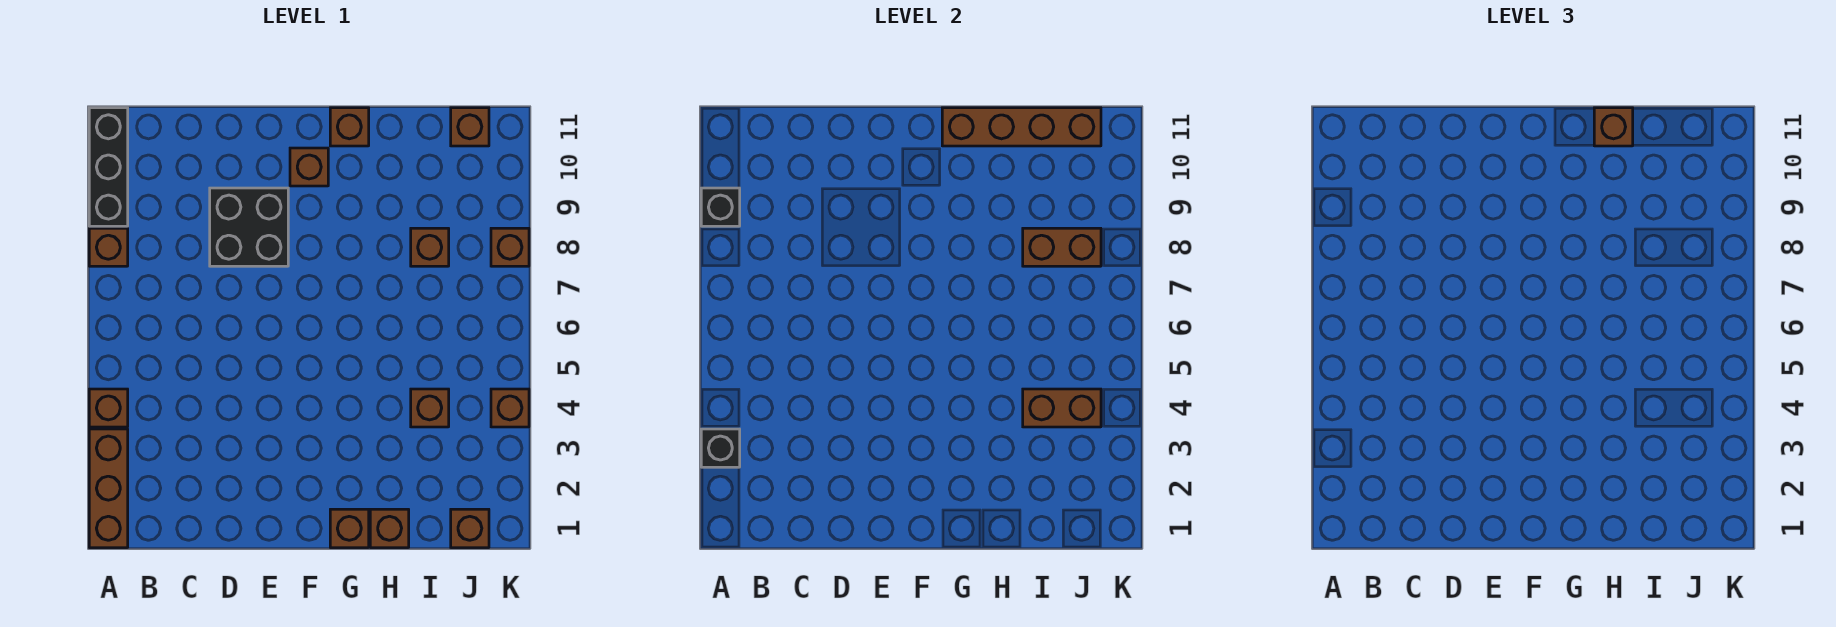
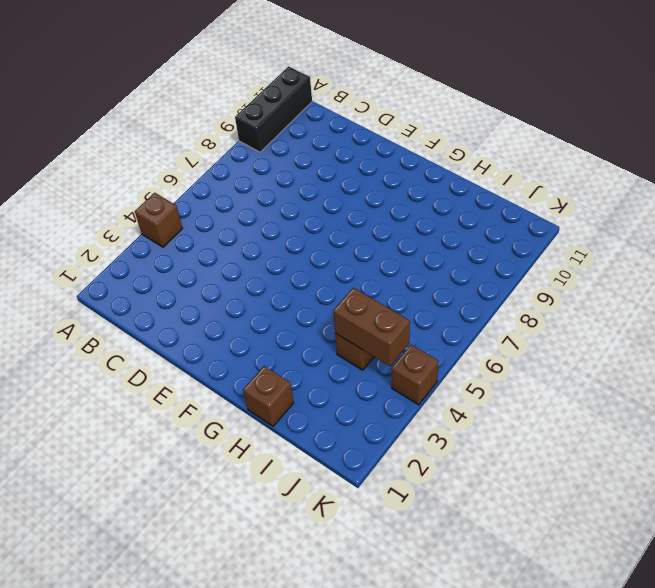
none -> brown 1x3 brick [89,429,128,548]
none -> brown 1x1 brick [89,228,128,266]
none -> black 2x2 brick [210,188,288,266]

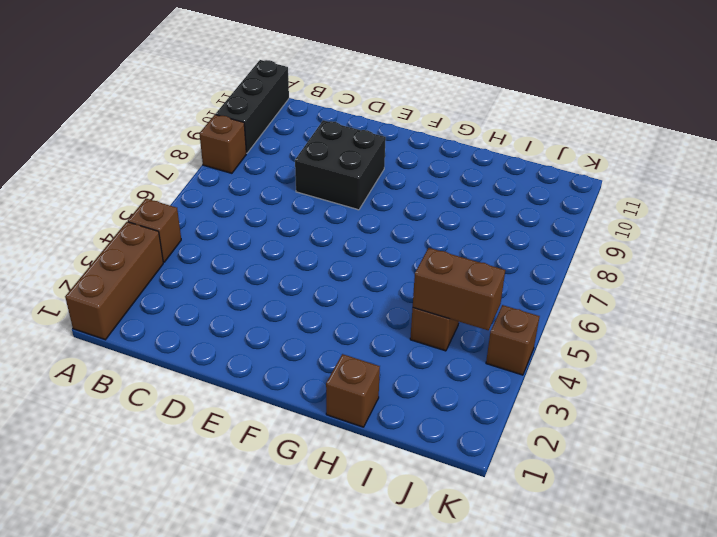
none -> brown 1x1 brick [290,148,328,186]
none -> brown 1x1 brick [330,509,369,548]
none -> brown 1x1 brick [330,108,369,146]

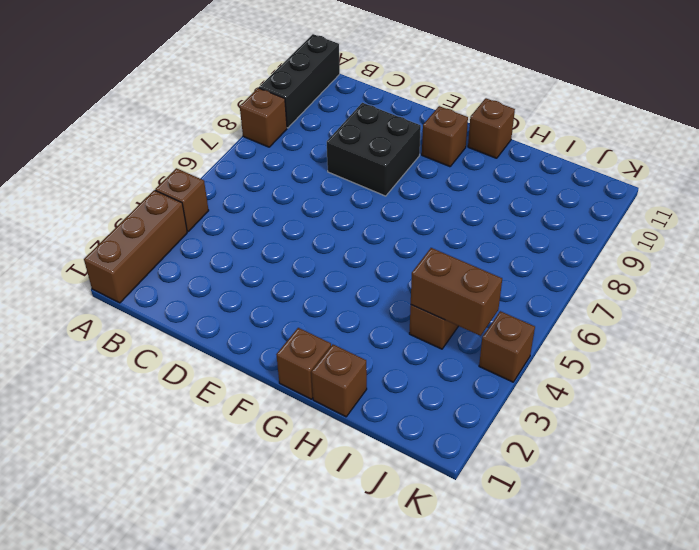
none -> brown 1x1 brick [411,228,449,266]
none -> brown 1x1 brick [451,509,489,548]
none -> brown 1x1 brick [451,108,489,146]

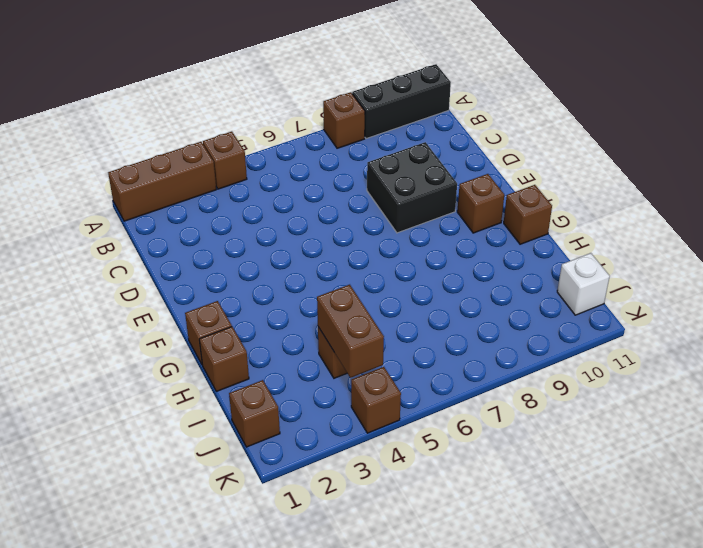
white 1x1 brick [557,253,610,315] -> brown 1x1 brick [451,108,489,146]
none -> brown 1x1 brick [411,228,449,266]
none -> brown 1x1 brick [491,228,529,266]
none -> black 1x1 brick [701,429,740,467]

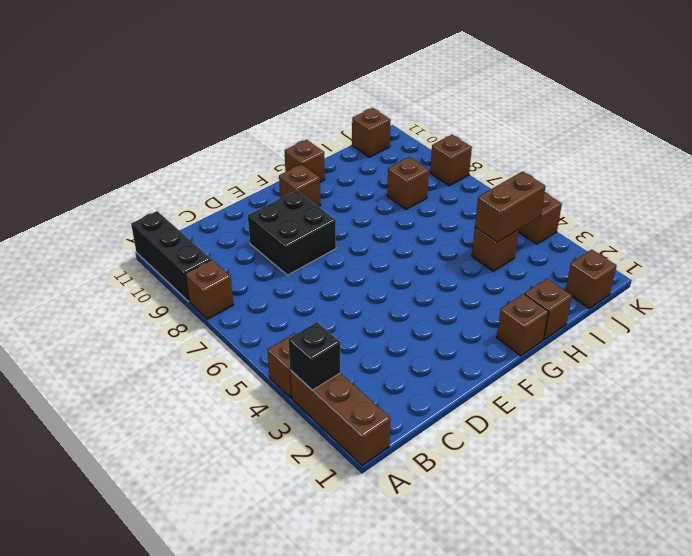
none -> black 1x1 brick [701,188,740,226]
none -> brown 1x4 brick [942,108,1101,146]
none -> brown 1x2 brick [1023,228,1101,266]

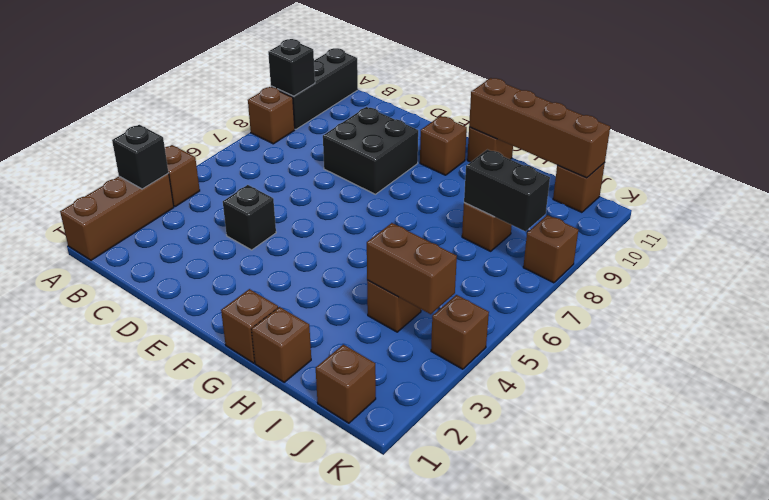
black 1x1 brick [223,185,276,250] -> none
black 1x2 brick [464,150,550,231] -> brown 1x2 brick [1023,228,1101,266]
none -> brown 1x1 brick [1594,108,1633,146]

